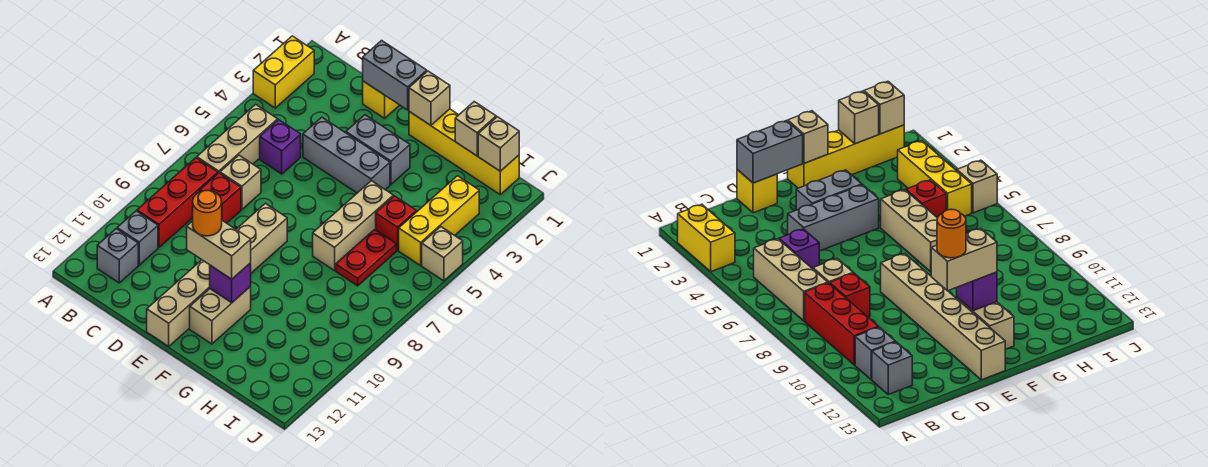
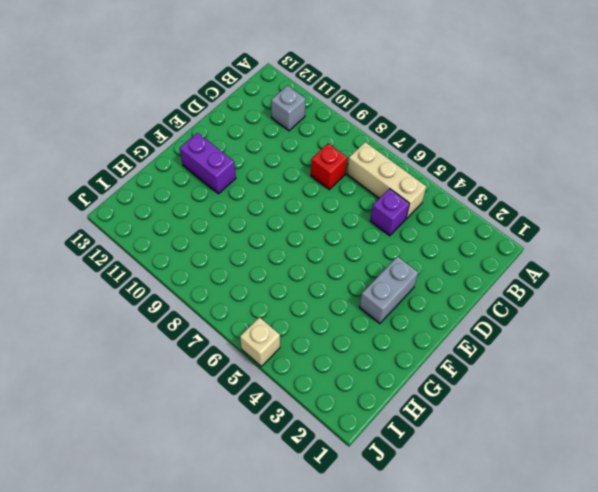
purple 1x2 brick [180,133,236,194] -> tan 1x2 brick [190,287,251,344]
none -> yellow 1x2 brick [253,36,314,108]
none -> red 1x3 brick [137,158,218,247]
none -> grey 1x1 brick [97,229,138,283]

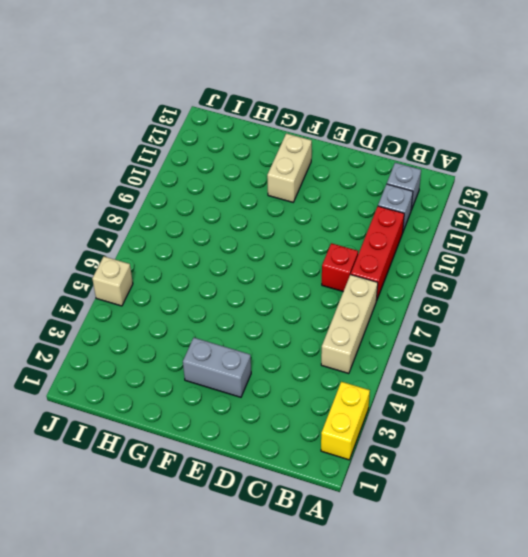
none -> purple 1x1 brick [260,120,301,174]
none -> tan 1x1 brick [220,155,261,209]
none -> yellow 1x1 brick [363,81,399,118]

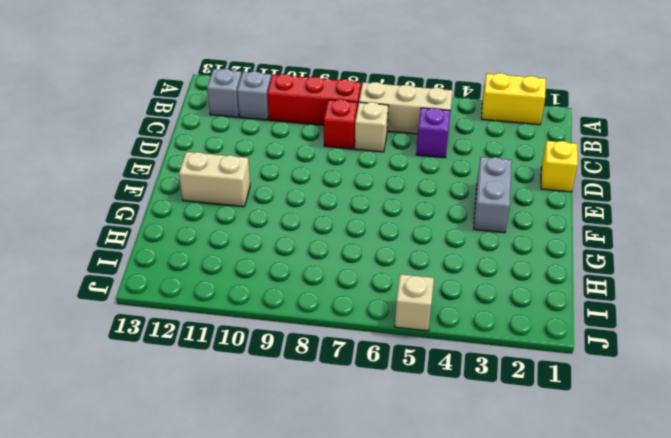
none -> grey 1x3 brick [303,117,390,193]
none -> tan 1x6 brick [147,203,287,346]
none -> yellow 1x4 brick [409,109,519,194]

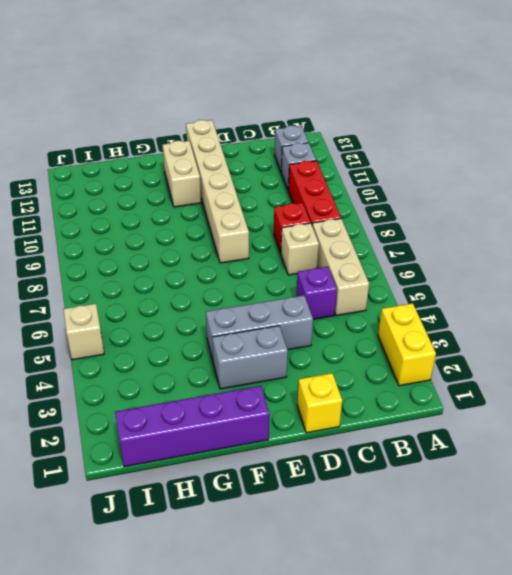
purple 1x4 brick [115,386,269,467] -> yellow 1x4 brick [409,109,519,194]
none -> tan 1x3 brick [313,181,393,271]
none -> red 1x1 brick [376,196,417,250]
none -> red 1x2 plate [336,229,397,286]

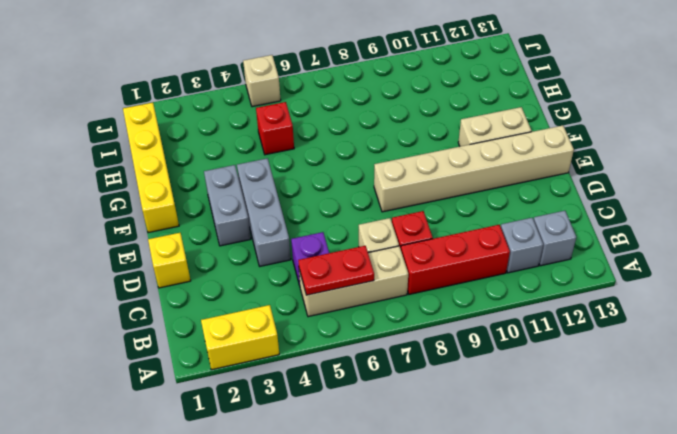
red 1x2 plate [298,246,374,295] -> red 1x2 plate moved to [336,229,397,286]
none -> tan 1x3 brick [313,181,393,271]
none -> yellow 1x3 brick [399,176,479,265]
none -> grey 1x2 brick [363,41,427,110]

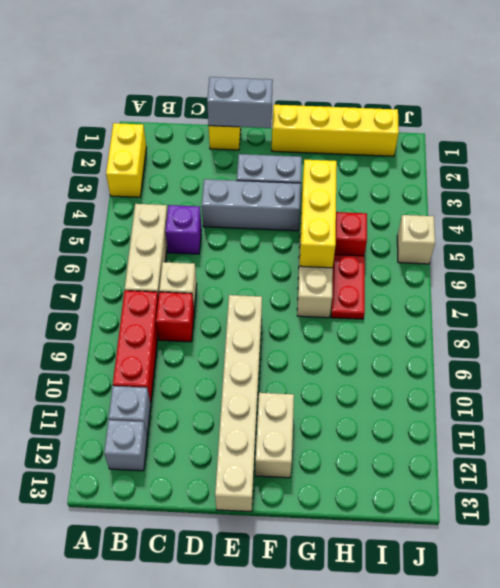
yellow 1x3 brick [300,160,337,268] -> yellow 1x3 brick moved to [399,176,479,265]
none -> tan 1x1 brick [409,71,450,125]
none -> purple 1x1 brick [210,263,251,303]
none -> tan 1x1 brick [455,102,496,156]

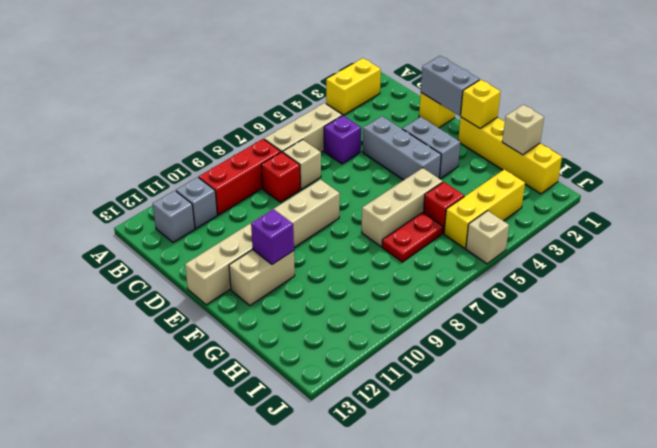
yellow 1x1 brick [461,80,501,128] -> tan 1x1 brick [409,71,450,125]
none -> tan 1x1 brick [478,117,519,171]
none -> tan 1x2 brick [187,221,251,279]
none -> orange 1x1 round brick [193,191,222,236]

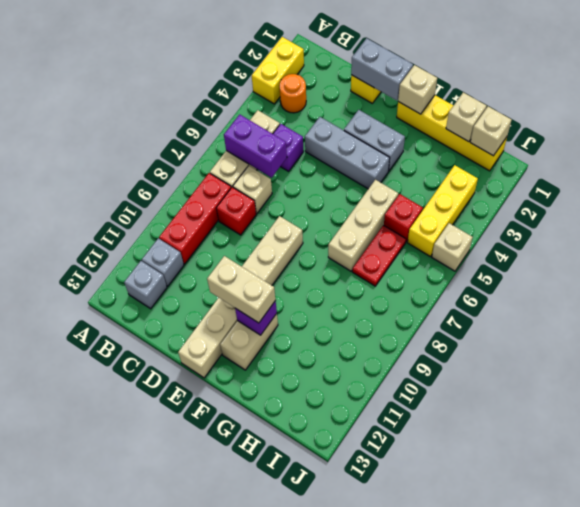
orange 1x1 round brick [279,74,306,113] -> orange 1x1 round brick moved to [193,191,222,236]
purple 1x2 brick [224,114,287,178] -> none

